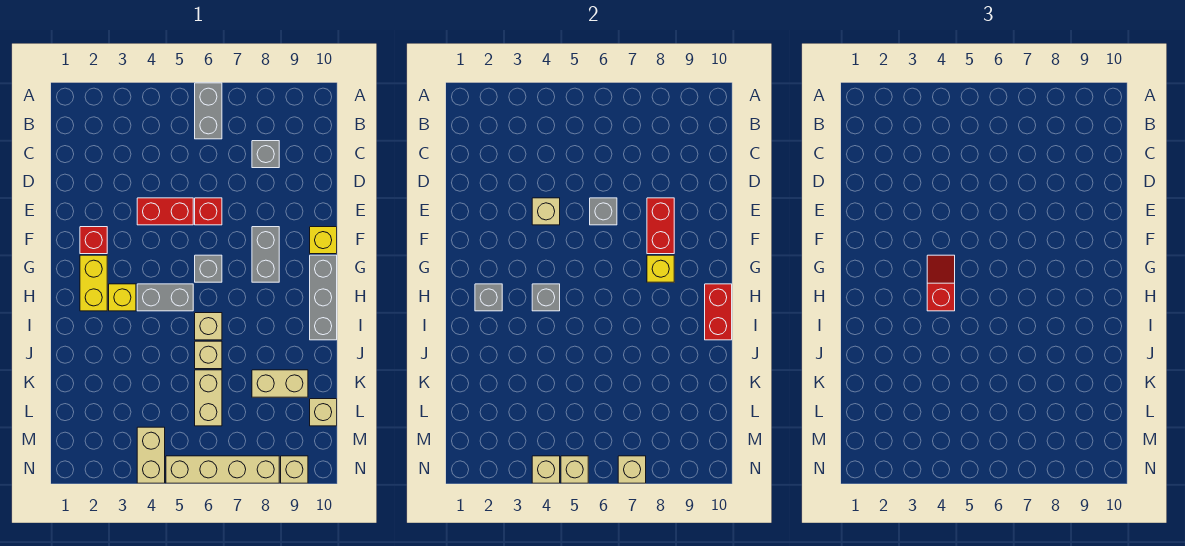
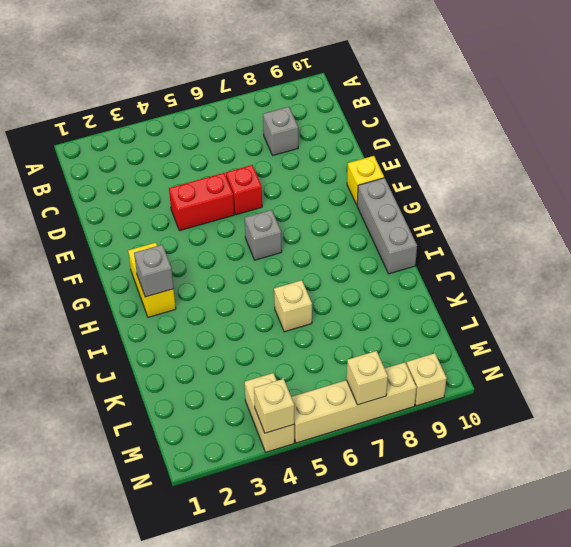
none -> grey 1x2 brick [195,83,222,139]
none -> red 1x1 brick [80,227,107,254]
none -> grey 1x2 brick [252,227,279,282]
none -> yellow 1x1 brick [109,284,136,311]

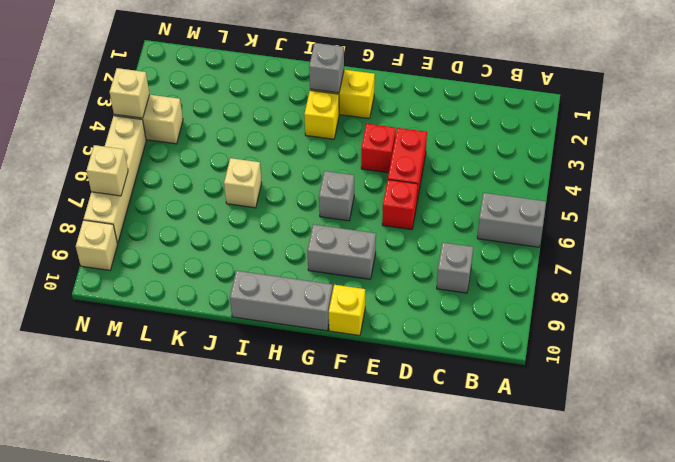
red 1x1 brick [361,124,396,173] -> red 1x1 brick moved to [80,227,107,254]
none -> grey 1x2 brick [137,284,193,311]
none -> tan 1x1 brick [195,313,222,340]
none -> tan 1x2 brick [195,370,222,426]
none -> tan 1x2 brick [252,370,308,397]

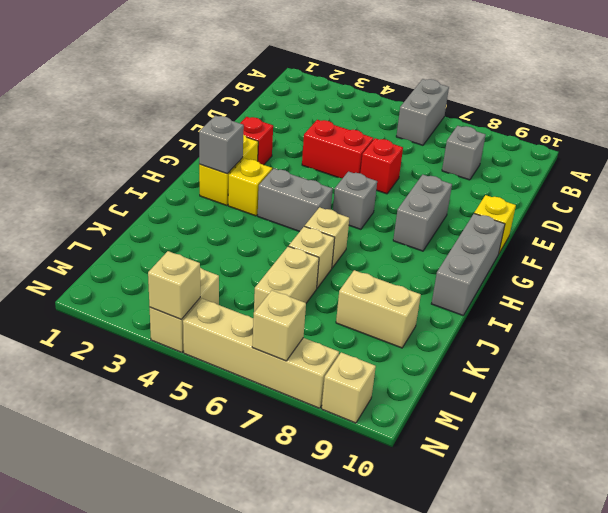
none -> tan 1x1 brick [310,399,337,426]
none -> tan 1x1 brick [532,198,560,225]
none -> grey 1x1 brick [590,198,617,225]
none -> red 1x2 brick [647,198,674,254]

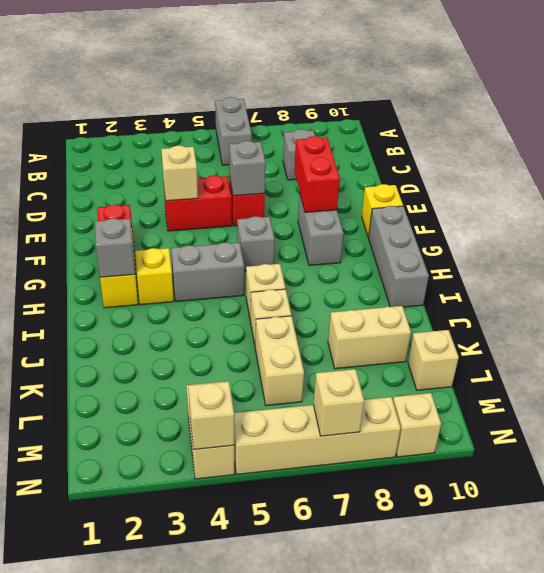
none -> yellow 1x1 brick [647,255,674,282]
none -> grey 1x1 brick [532,284,560,311]
none -> red 1x2 brick [705,284,732,340]
none -> tan 1x1 brick [561,456,588,483]

